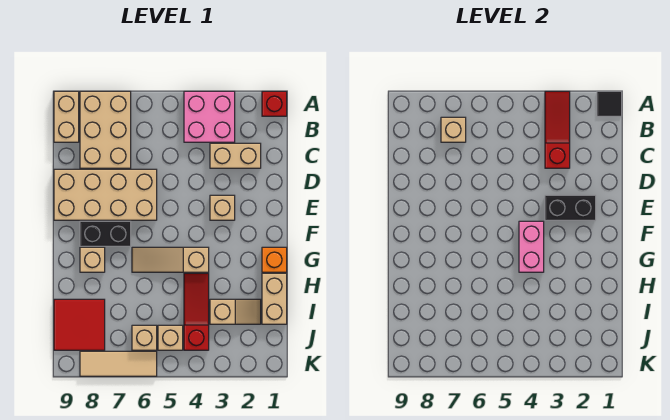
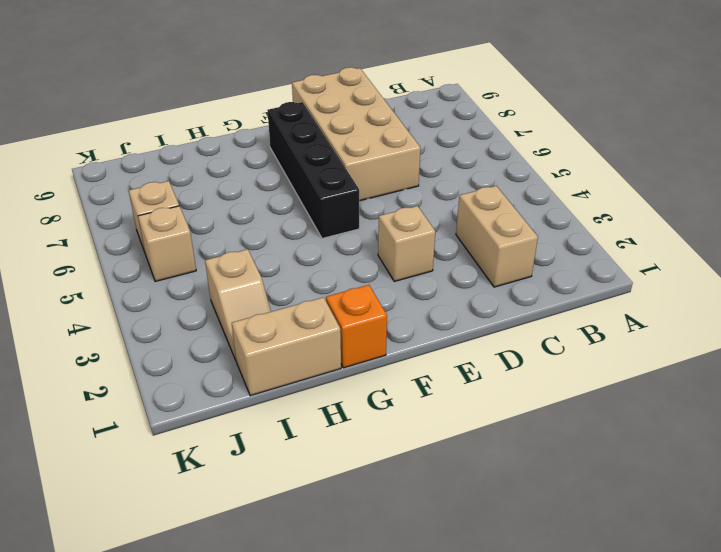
black 1x4 brick [267,102,359,238] -> black 1x2 brick [80,221,131,246]
none -> red 1x1 brick [262,91,287,116]
none -> pink 2x2 brick [184,91,235,142]
none -> tan 2x3 brick [80,91,131,168]

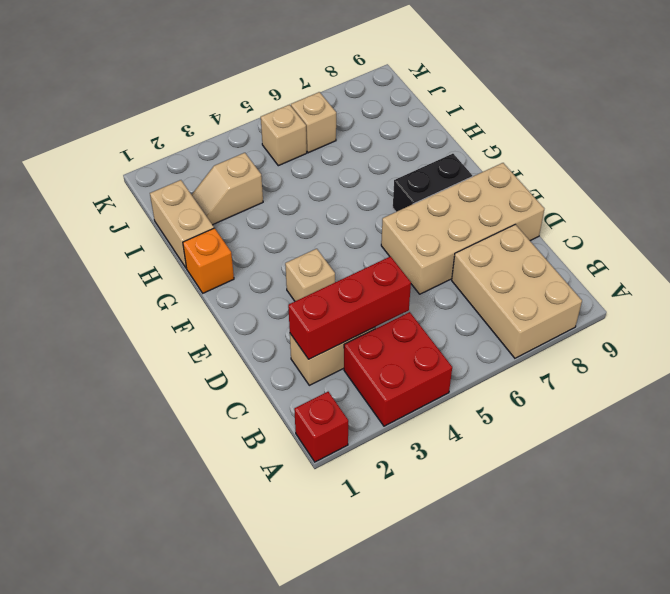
red 2x2 brick [344,312,452,426] -> pink 2x2 brick [184,91,235,142]
red 1x3 brick [288,256,411,359] -> red 1x3 slope [545,91,570,168]
none -> tan 1x2 brick [54,91,79,142]
none -> tan 1x3 slope [132,247,209,272]
none -> tan 1x1 brick [80,247,105,272]

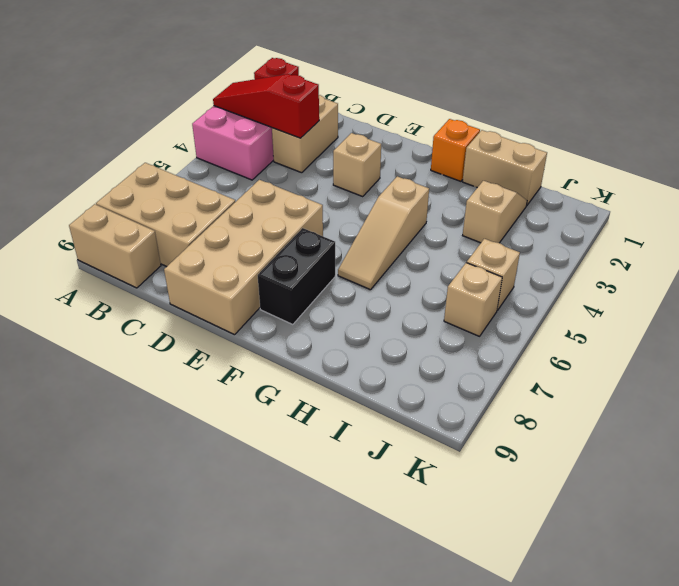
none -> tan 1x1 brick [80,247,105,272]
none -> red 1x3 slope [184,273,209,350]
none -> red 2x2 tile [54,299,105,350]

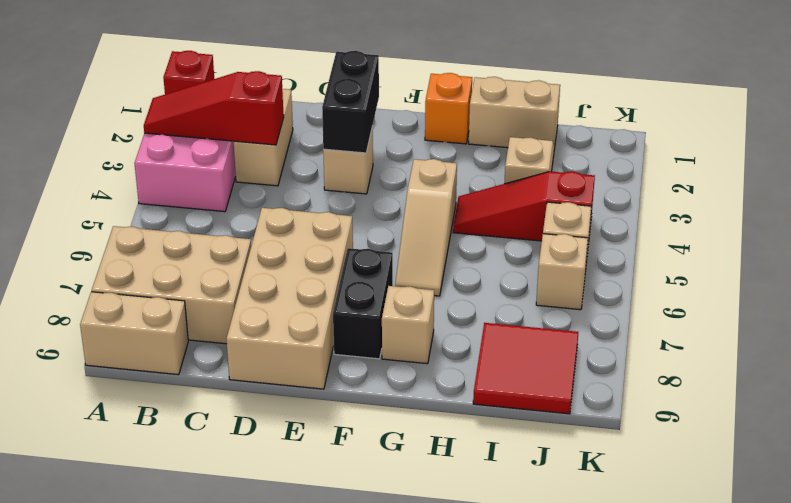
none -> tan 1x3 tile [80,351,157,376]
none -> black 1x1 tile [597,91,622,116]
none -> tan 1x1 brick [441,117,466,142]

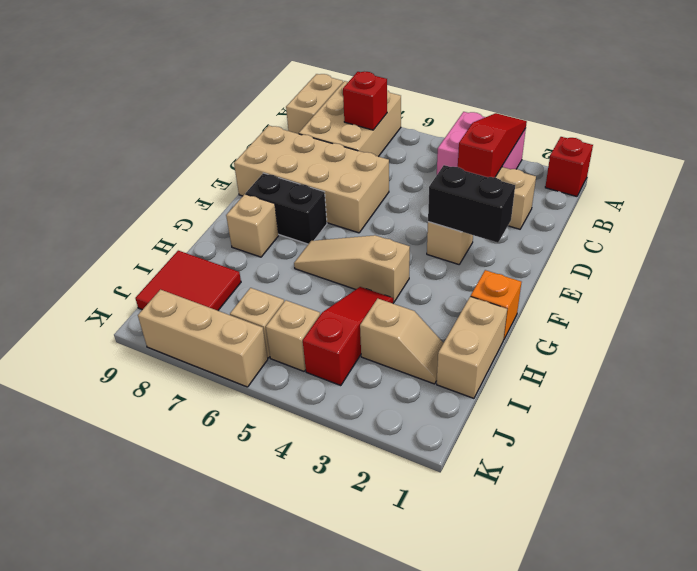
red 1x1 brick [343,72,387,130] -> tan 1x1 brick [441,117,466,142]
tan 1x3 brick [138,290,268,387] -> tan 1x3 tile [80,351,157,376]
none -> black 1x1 tile [597,91,622,116]
none -> pink 1x2 brick [519,221,544,272]

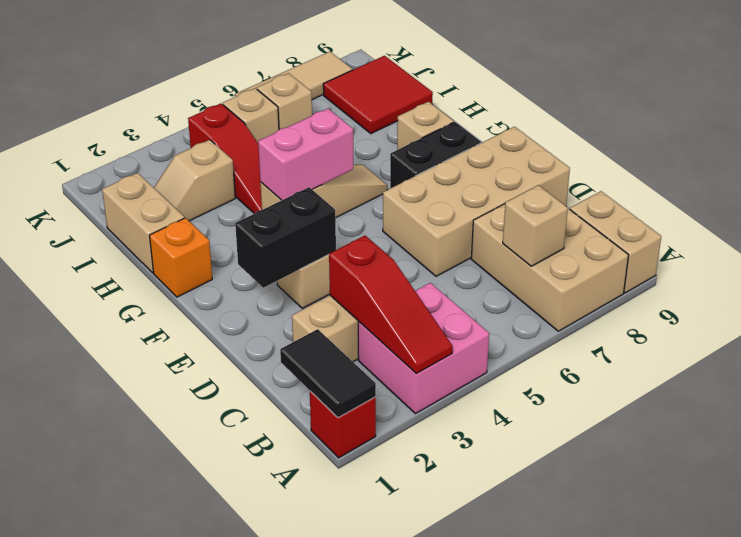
black 1x2 tile [280,329,376,418] -> black 1x1 tile [597,91,622,116]
pink 1x2 brick [258,109,353,200] -> pink 1x2 brick turned to [519,221,544,272]

